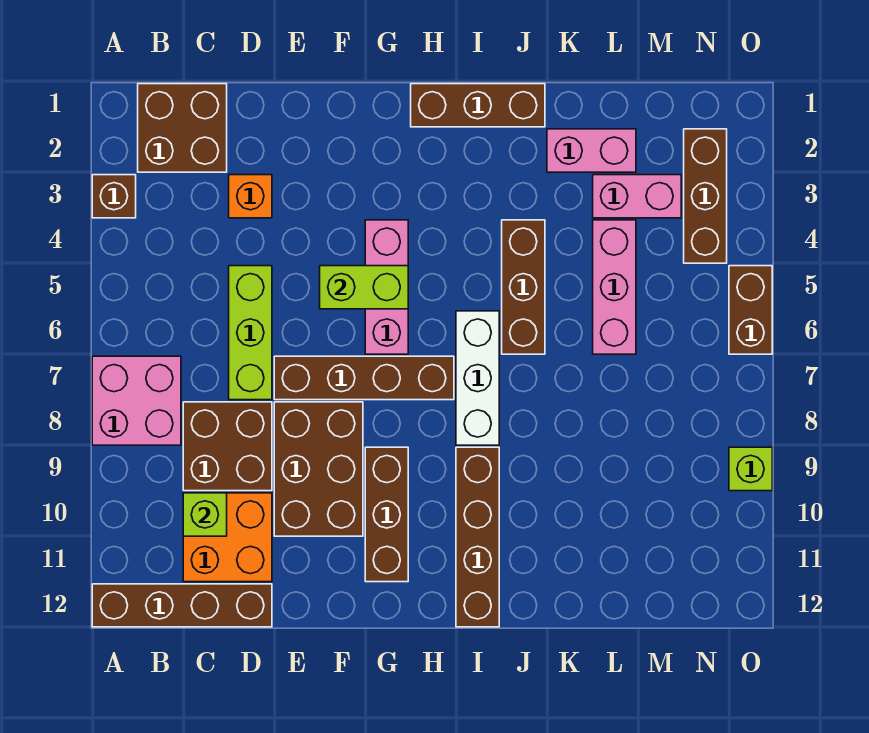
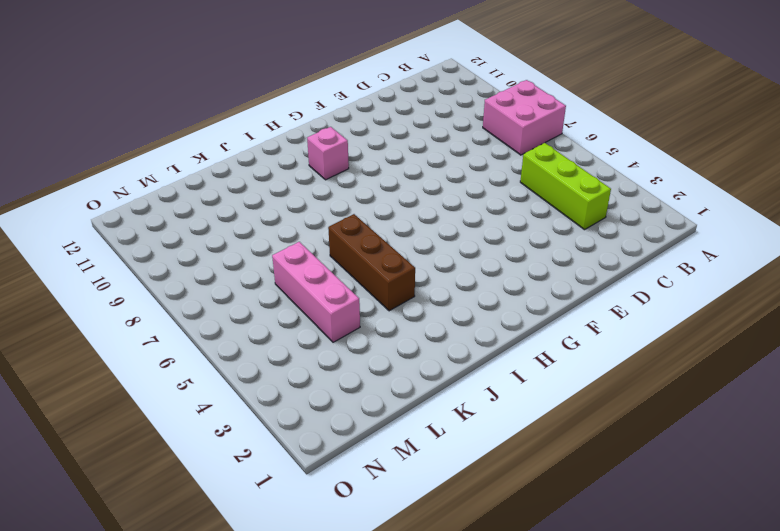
lime 1x3 brick [520,143,611,230] -> lime 1x3 brick moved to [229,266,272,400]
pink 1x1 brick [307,127,349,180] -> none
none -> brown 1x1 brick [92,175,136,218]
none -> brown 1x4 brick [92,584,272,627]
none -> brown 2x2 brick [138,84,227,172]

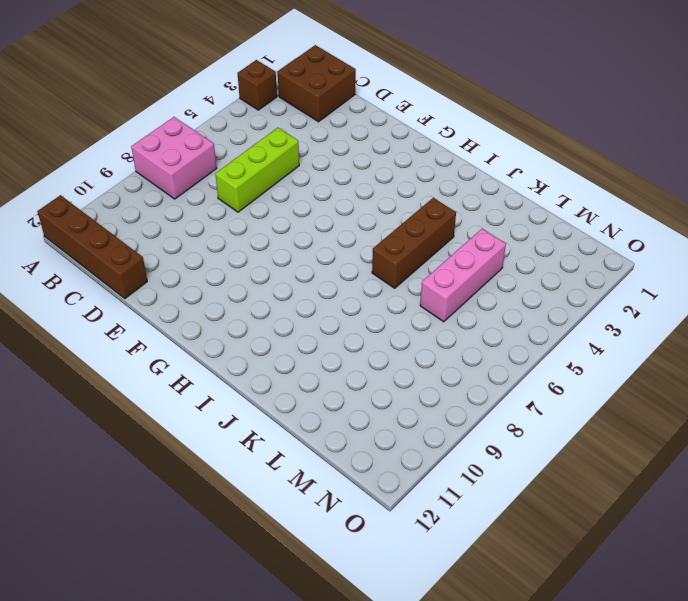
none -> brown 2x2 brick [183,402,272,491]
none -> orange 2x2 brick [183,493,272,582]
none -> orange 1x1 brick [229,175,272,218]

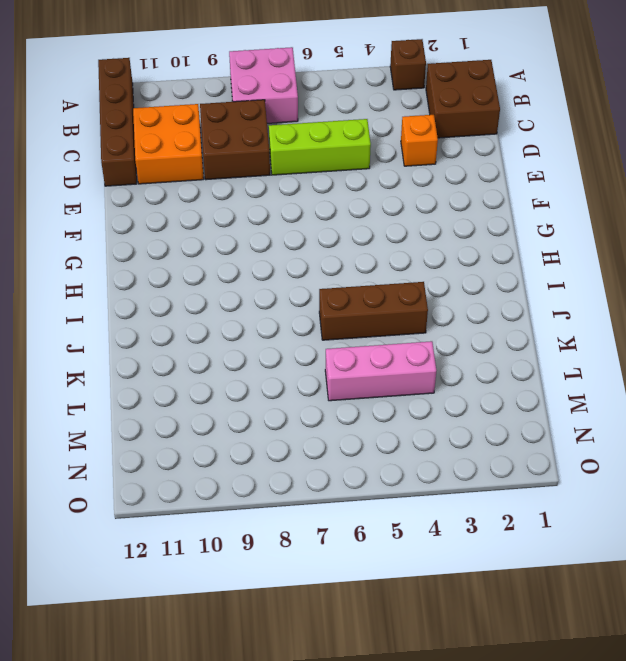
none -> brown 1x4 brick [274,356,454,400]
none -> brown 2x3 brick [274,402,363,536]
none -> pink 1x3 brick [365,220,408,354]

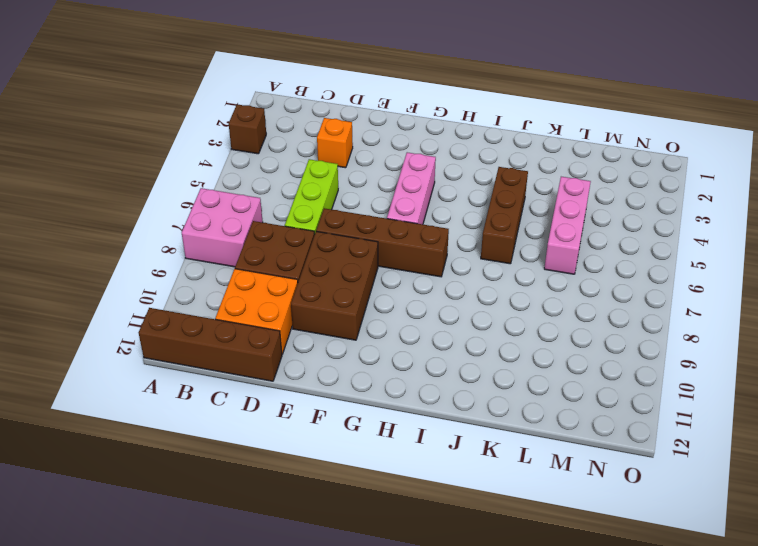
none -> brown 2x2 brick [138,84,227,172]
none -> brown 1x3 brick [365,447,408,582]
none -> brown 1x3 brick [411,84,545,127]

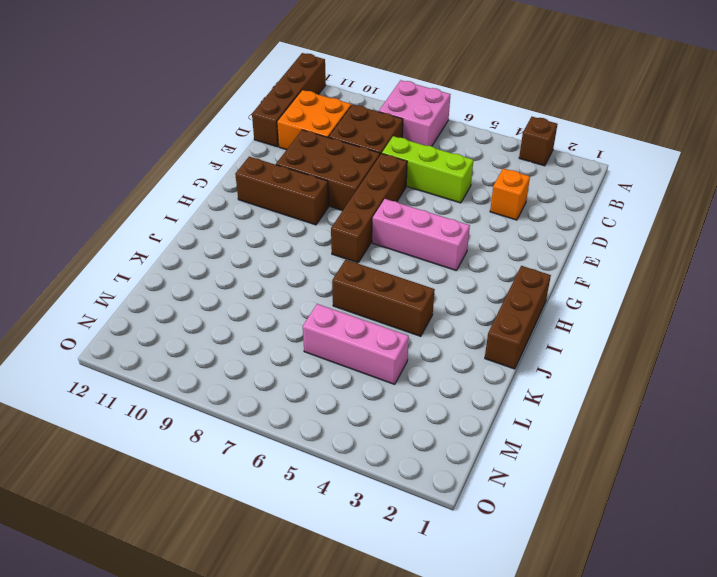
none -> brown 2x2 brick [138,84,227,172]
none -> white 1x3 brick [456,311,499,445]
none -> brown 1x4 brick [456,447,499,627]

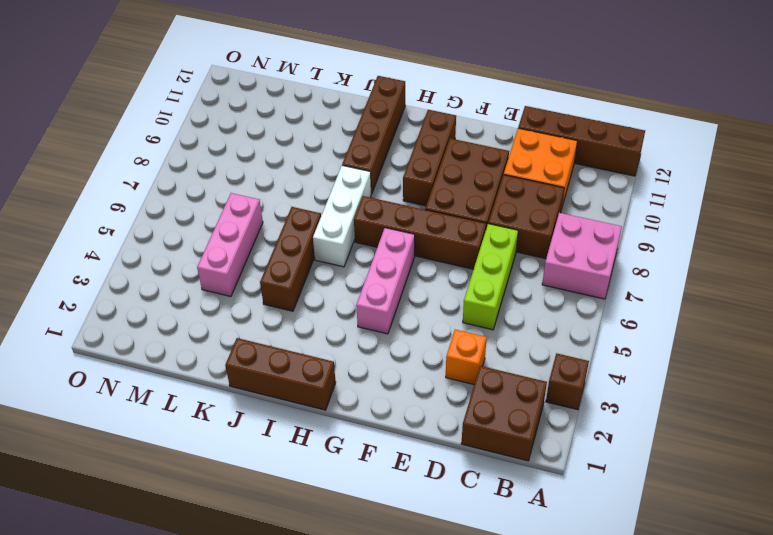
none -> pink 1x2 brick [547,129,636,172]
none -> pink 1x2 brick [593,175,681,218]
none -> brown 1x3 brick [684,129,727,263]

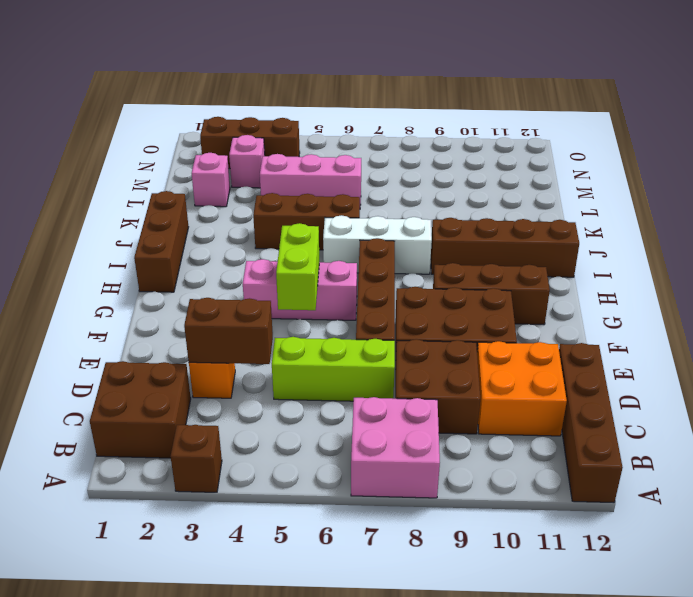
brown 1x2 brick [184,298,273,364] -> brown 1x2 brick moved to [729,266,772,354]
pink 1x1 brick [192,153,230,207] -> pink 1x2 brick [547,129,636,172]
pink 1x1 brick [229,135,265,188] -> pink 1x2 brick [593,175,681,218]
none -> lime 1x1 brick [729,447,772,491]
none -> lime 1x1 brick [183,493,227,536]

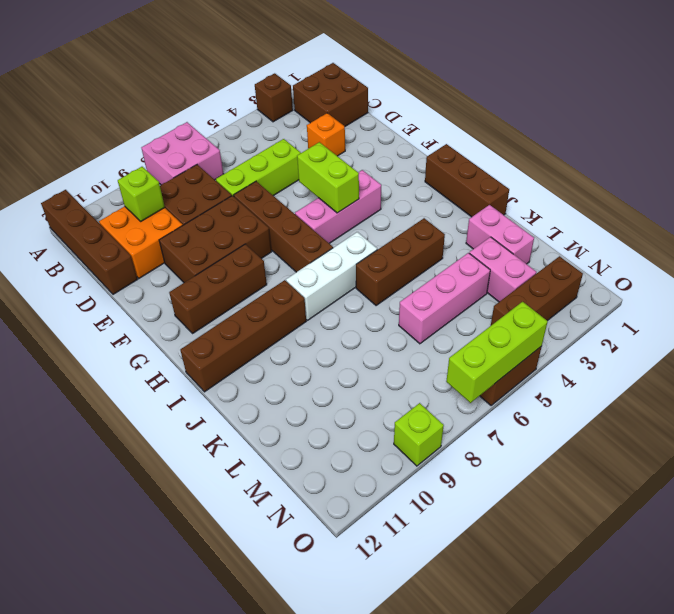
lime 1x3 brick [446,302,548,403] -> none

